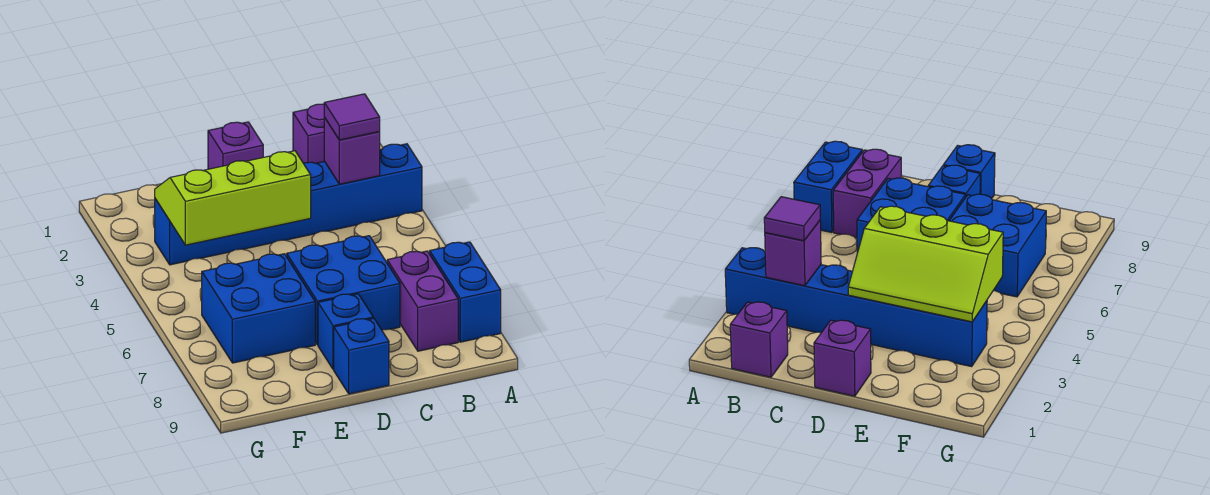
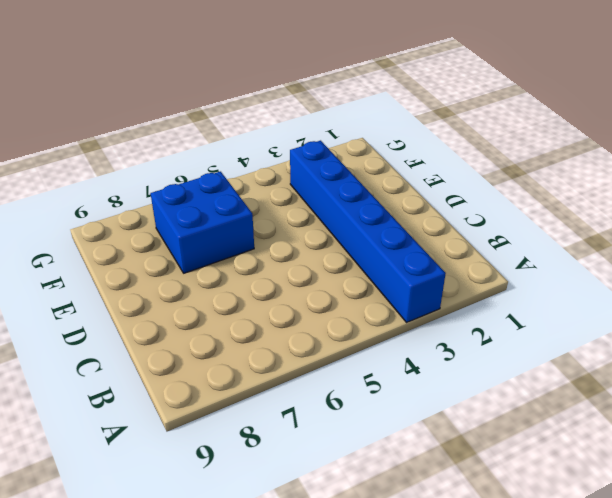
none -> blue 1x2 brick [430,242,501,342]
none -> purple 1x1 brick [293,104,324,163]
none -> purple 1x2 brick [387,251,458,351]

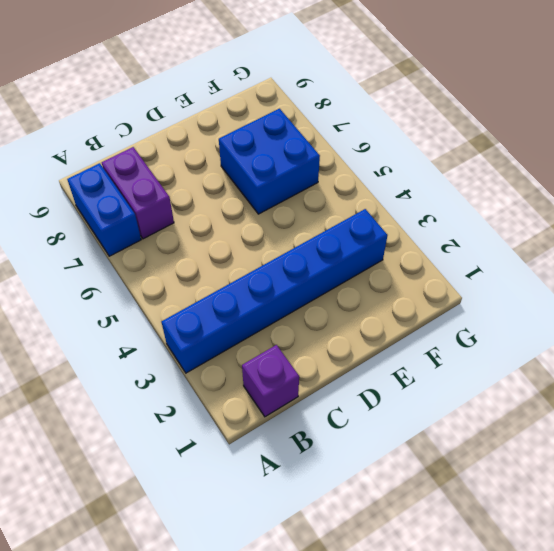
none -> blue 2x2 brick [287,236,400,345]
none -> purple 1x1 brick [208,122,263,169]
none -> blue 1x1 brick [318,294,373,369]

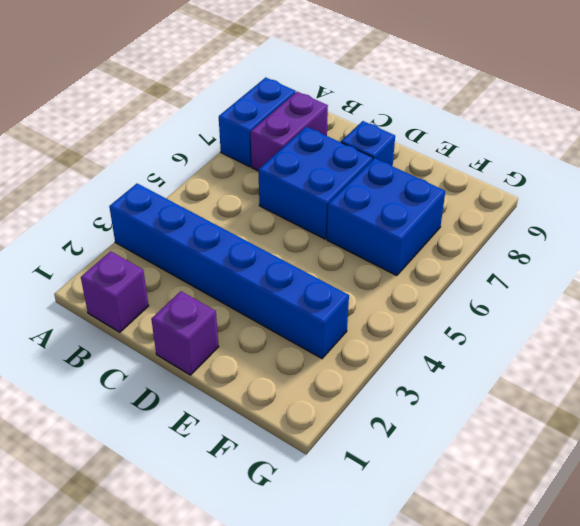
none -> blue 1x1 brick [334,318,389,394]
none -> purple 1x1 brick [324,117,380,184]
none -> lime 2x3 slope [155,151,311,245]

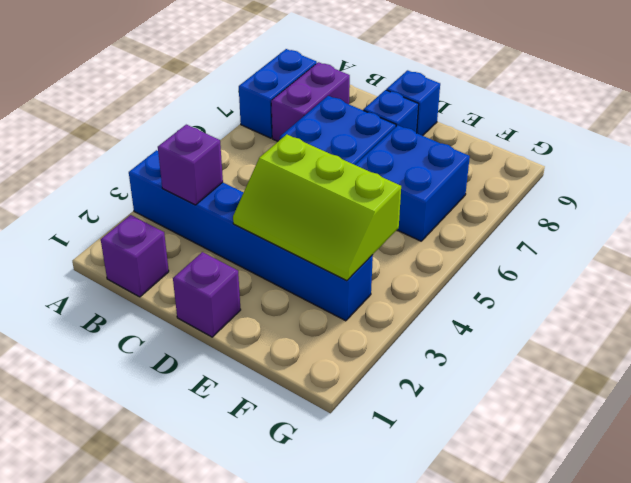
none -> purple 1x1 tile [324,94,380,140]

